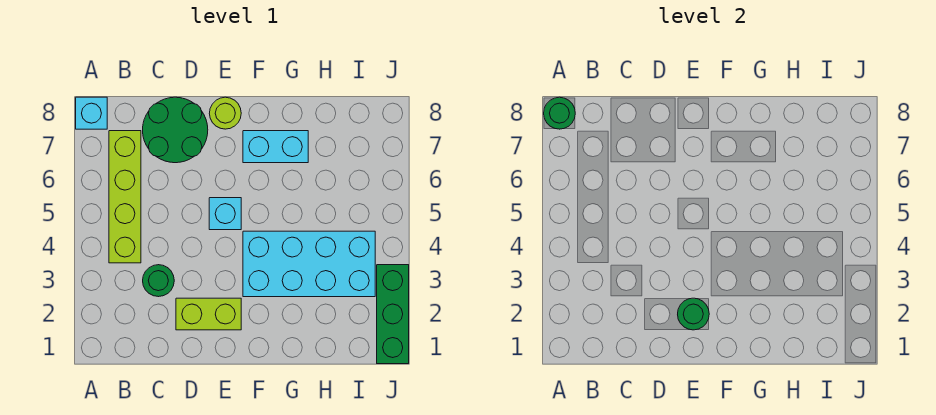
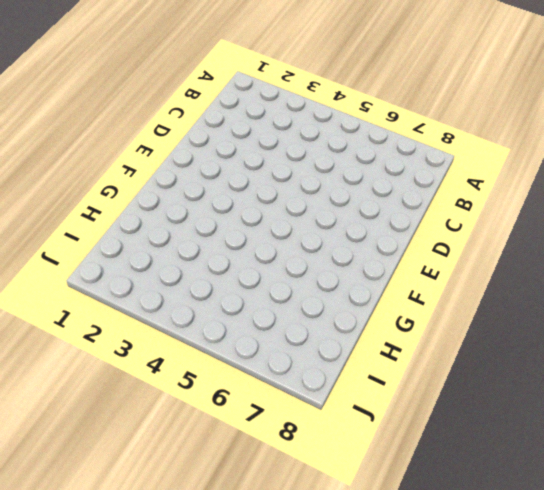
none -> cyan 1x1 brick [76,97,107,129]
none -> lime 1x4 brick [109,131,141,263]
none -> green 1x1 round brick [143,265,174,297]

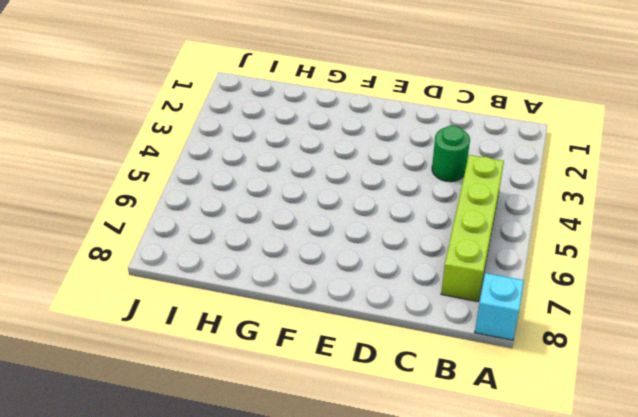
none -> green 2x2 round brick [143,97,208,163]
none -> lime 1x2 brick [176,298,241,330]
none -> cyan 1x1 brick [209,198,241,230]

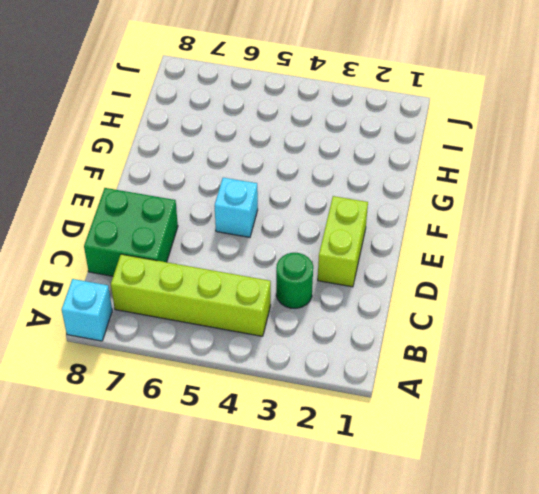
green 2x2 brick [84,188,178,276] -> green 2x2 round brick [143,97,208,163]
none -> lime 1x1 round brick [209,97,241,129]
none -> cyan 2x4 brick [243,231,375,297]
none -> cyan 1x2 brick [243,131,308,163]

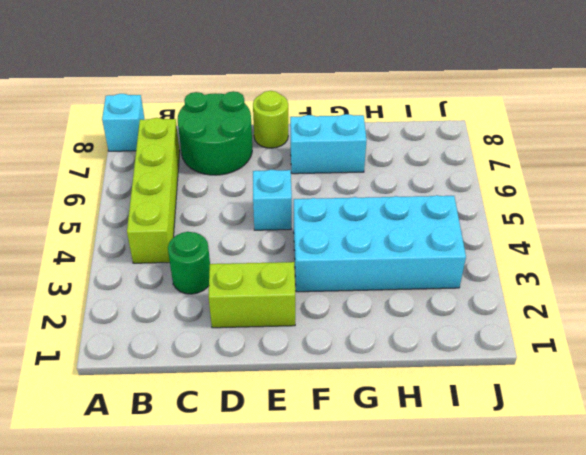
none -> green 1x3 brick [377,265,409,364]
none -> green 1x1 round brick [544,97,575,129]
none -> green 1x1 round brick [678,298,709,330]

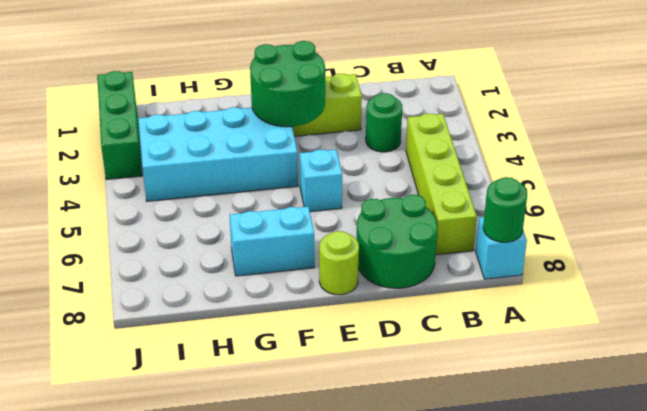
green 2x2 round brick [250,41,325,127] -> green 1x1 round brick [678,298,709,330]

